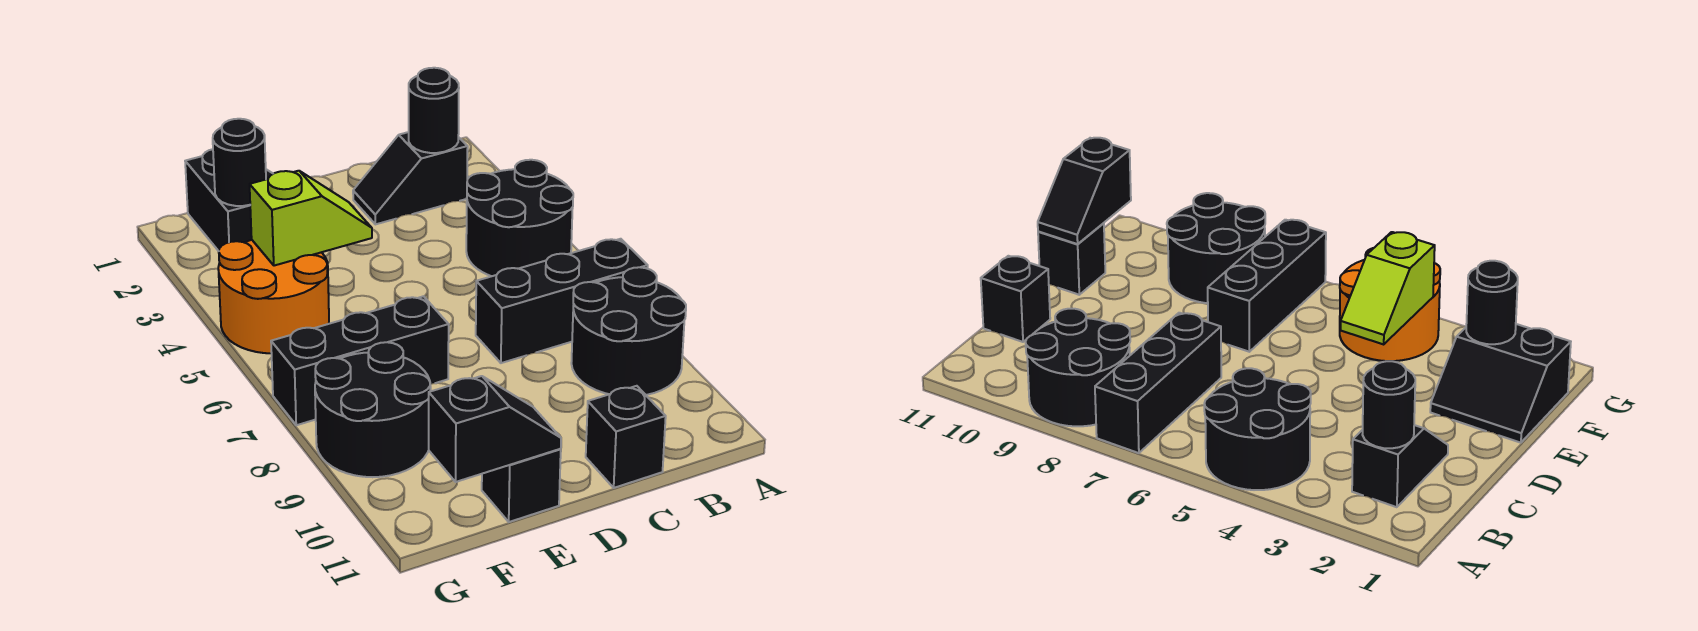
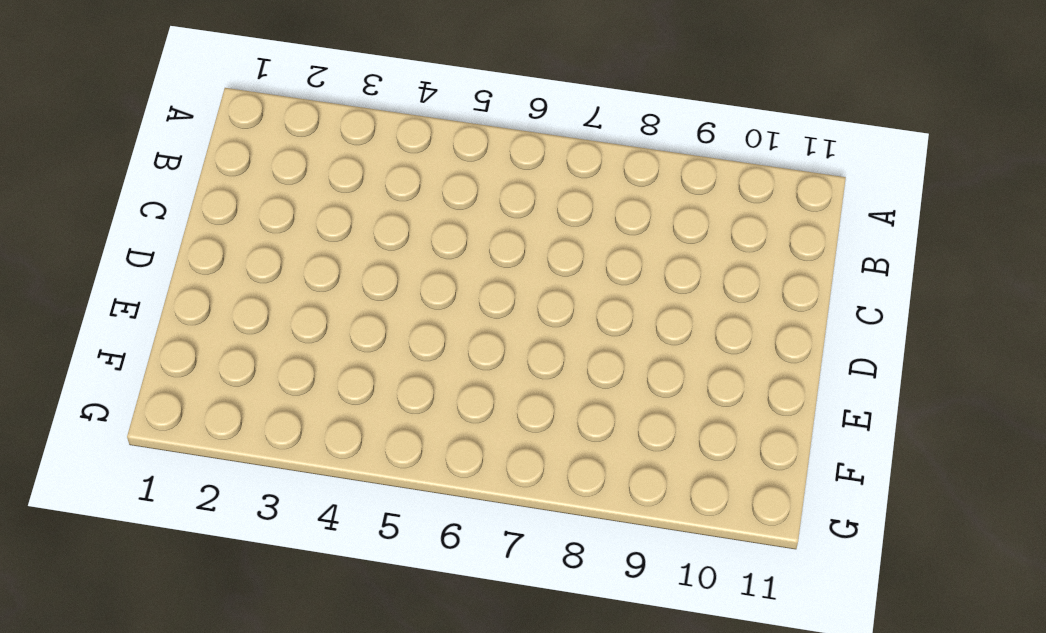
none -> black 2x2 round brick [466,160,573,276]
none -> black 1x3 brick [476,239,648,363]
none -> black 2x2 round brick [571,267,686,395]

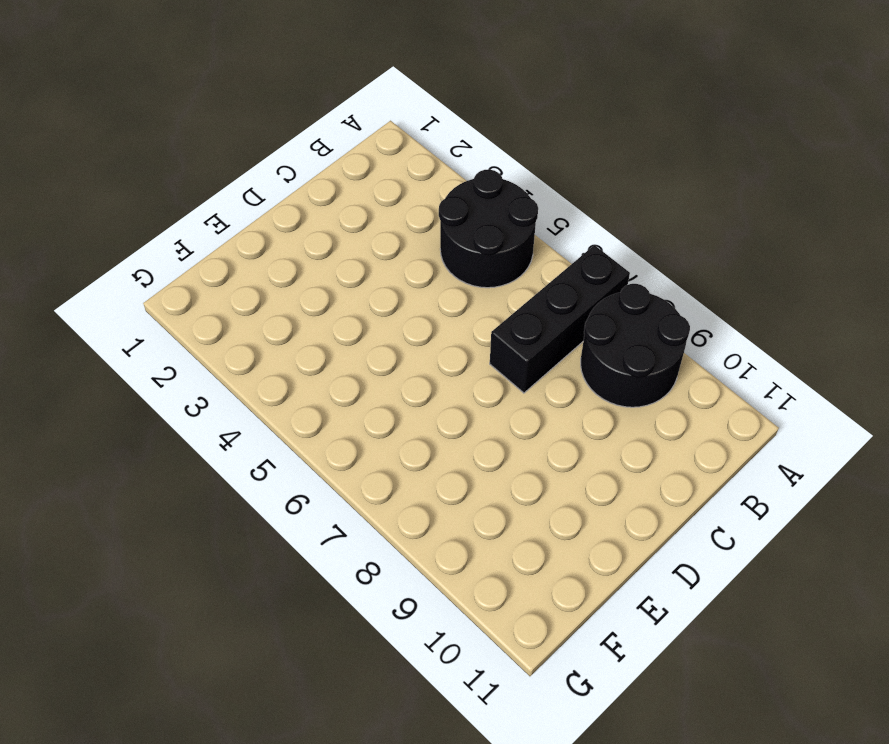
none -> black 1x2 slope [353,132,468,224]
none -> black 1x1 brick [586,386,666,488]
none -> black 2x2 slope [185,149,273,251]

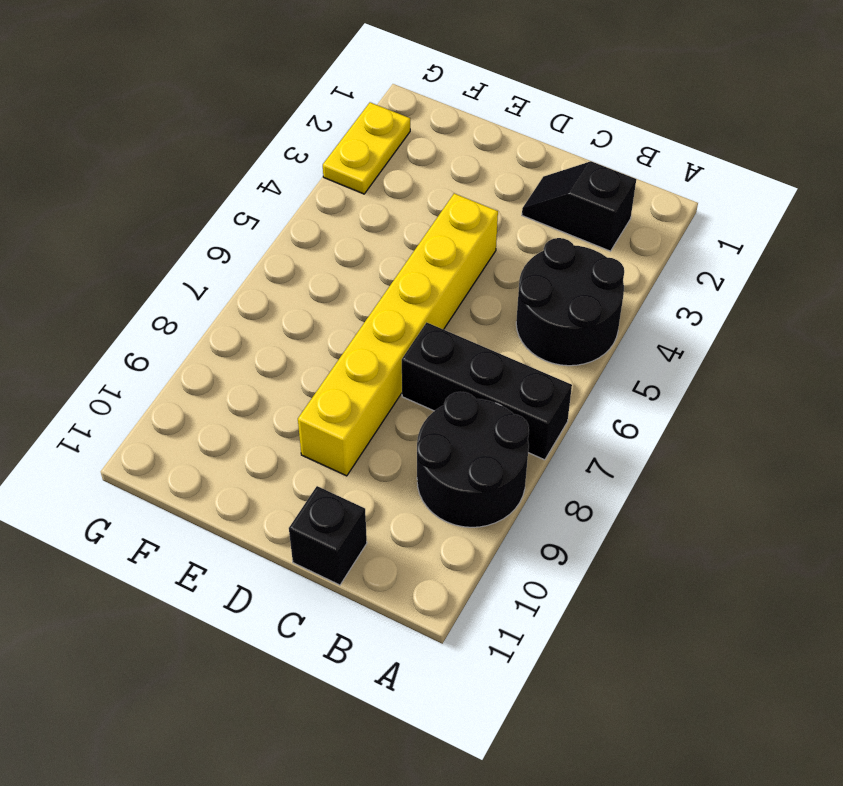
yellow 1x6 brick [298,193,498,476] -> none
yellow 1x2 plate [323,102,410,194] -> none
none -> black 2x2 slope [185,149,273,251]
none -> black 1x3 brick [271,296,449,425]
none -> black 1x1 brick [482,449,561,522]

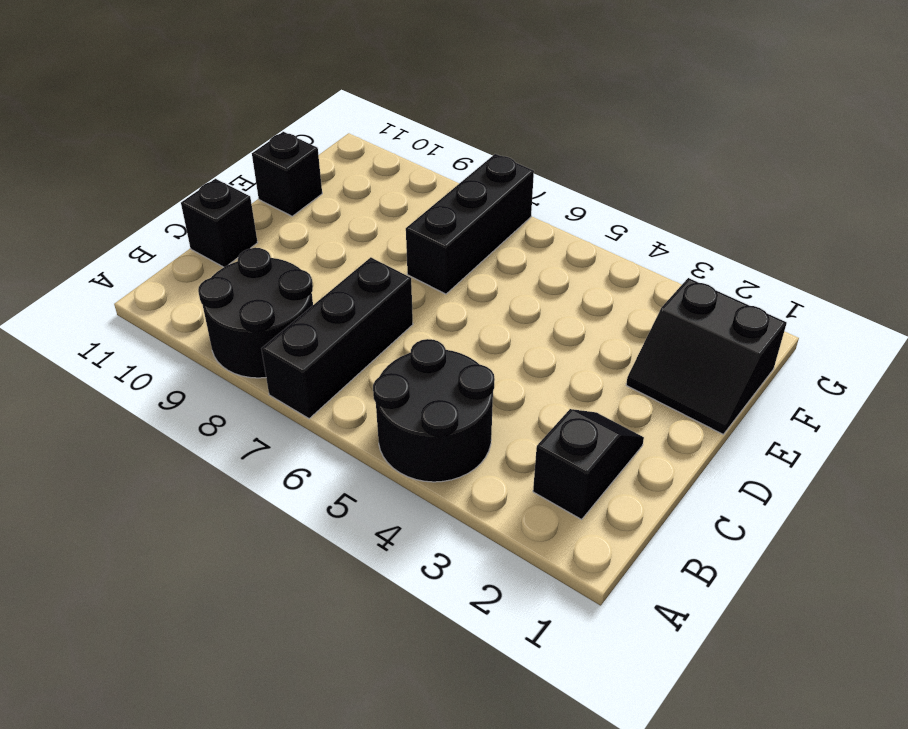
none -> orange 2x2 round brick [218,240,329,353]
none -> black 2x2 round brick [315,342,431,477]
none -> black 1x1 round brick [409,68,459,153]

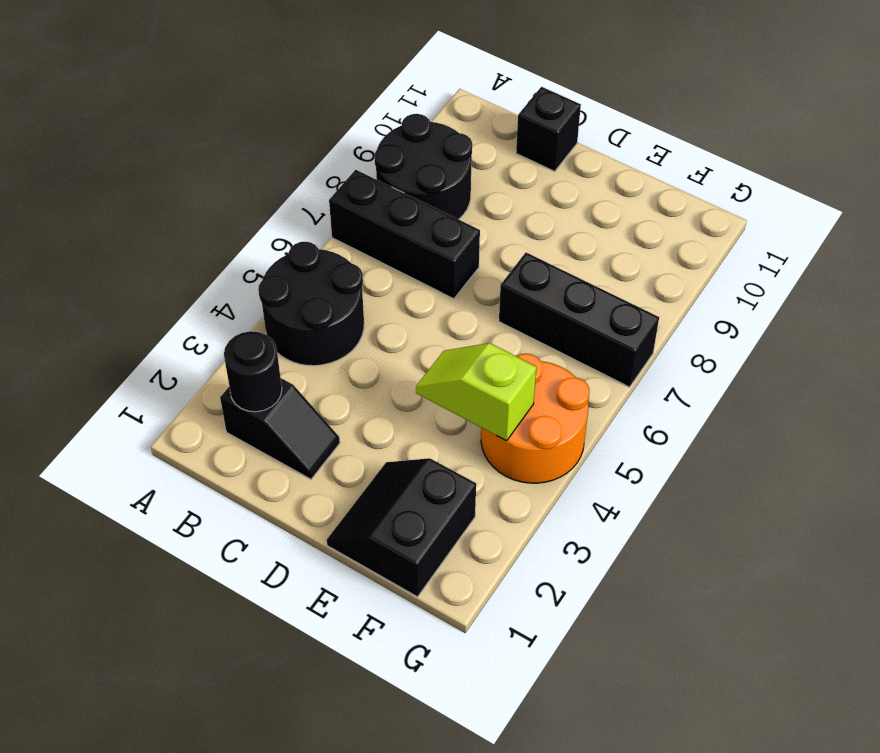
none -> black 1x1 brick [482,449,561,522]
none -> black 2x2 round brick [315,342,431,477]
none -> black 1x2 slope [429,376,561,482]

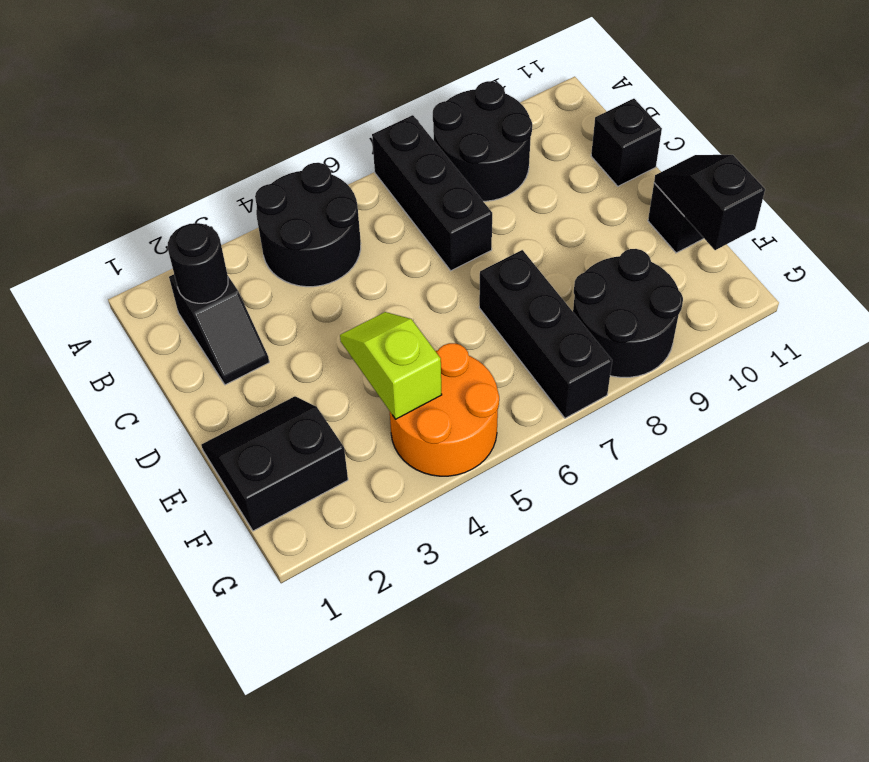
none -> black 1x1 round brick [213,119,266,206]

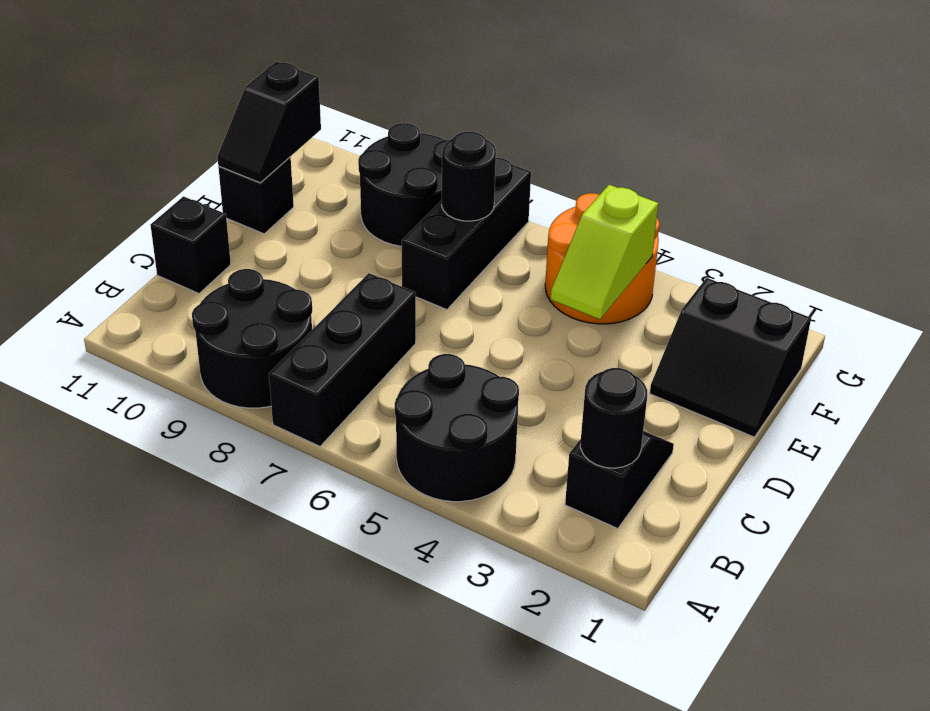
black 1x1 round brick [442,132,496,221] -> black 1x1 round brick moved to [213,119,266,206]

